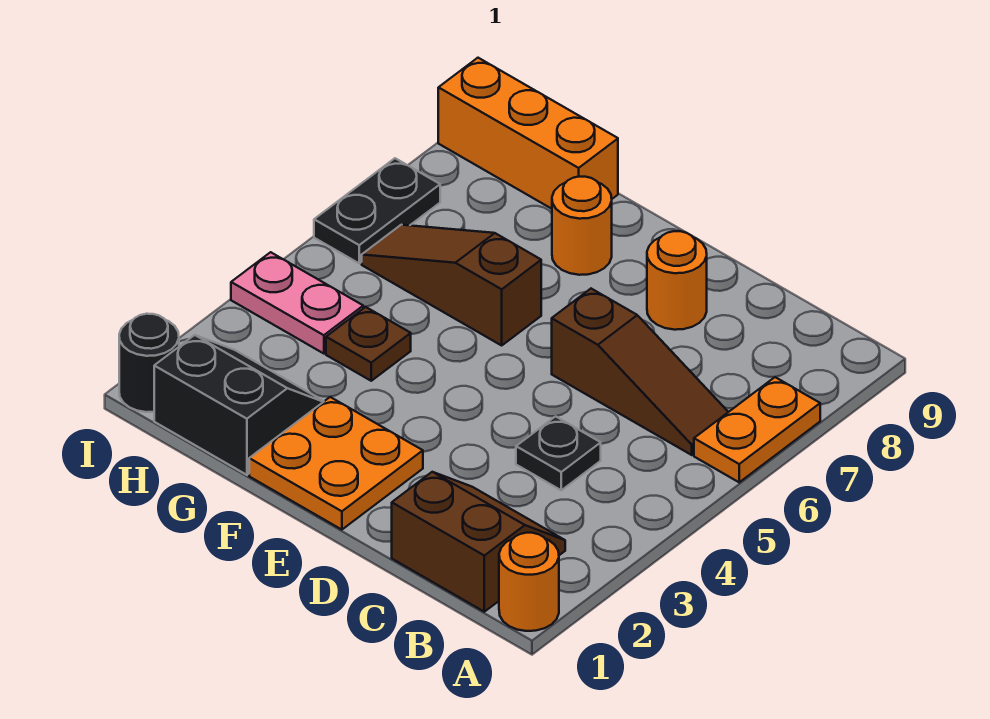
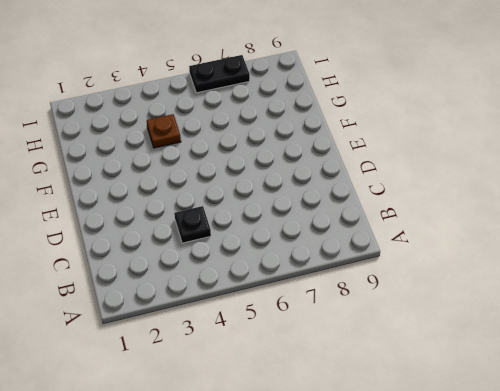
none -> orange 1x1 round brick [499,533,559,631]
none -> orange 1x2 plate [694,377,820,482]
none -> brown 2x2 slope [392,472,565,612]

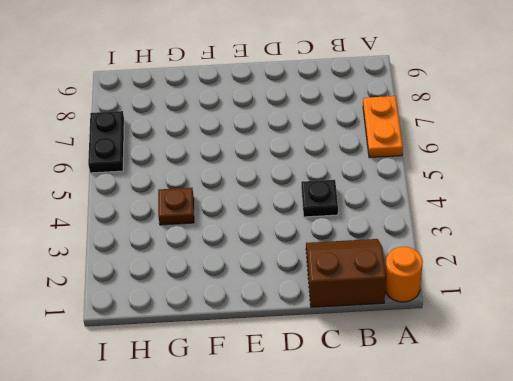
none -> brown 1x3 slope [552,289,728,455]
none -> orange 1x1 round brick [647,231,707,330]
none -> orange 2x2 plate [249,397,423,530]

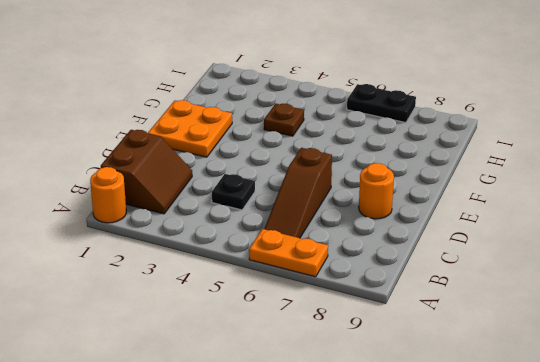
none -> brown 1x3 slope [362,225,541,345]
none -> orange 1x1 round brick [552,177,612,275]
none -> black 2x2 slope [154,335,324,475]

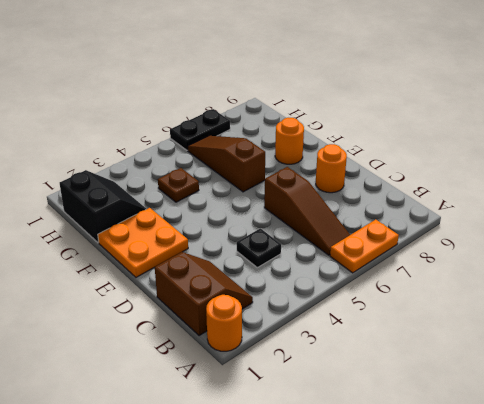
none -> orange 1x3 brick [438,58,618,209]
none -> pink 1x2 plate [231,252,363,354]
none -> black 1x1 round brick [119,314,179,412]

